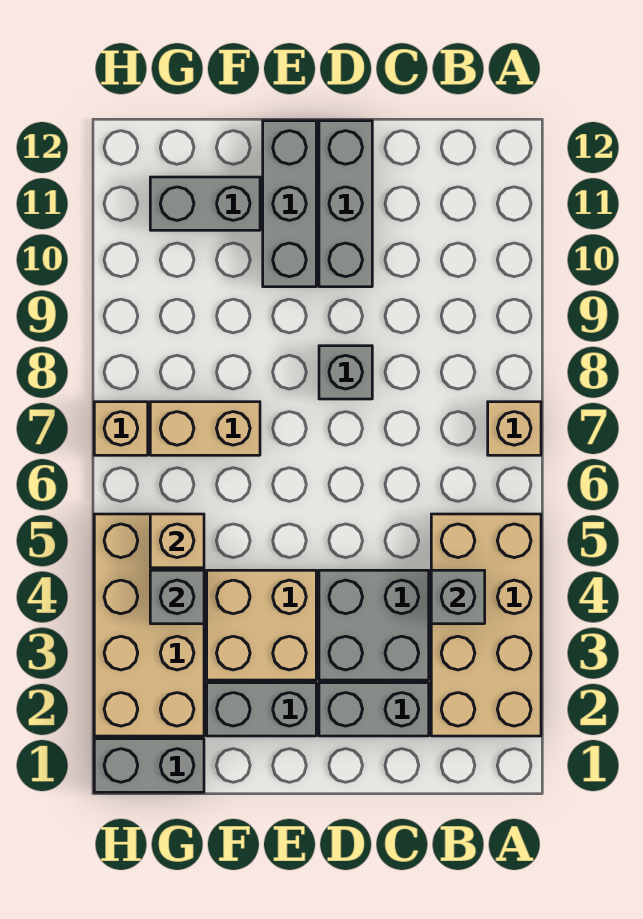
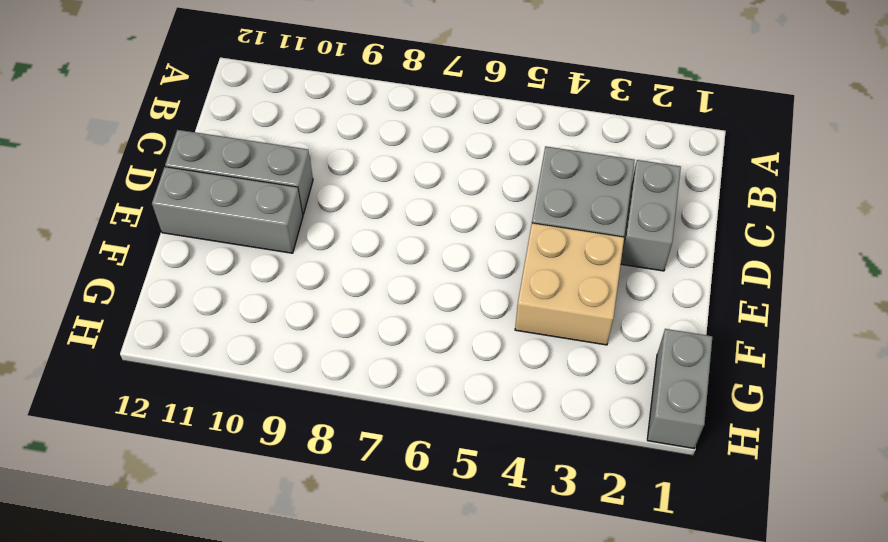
none -> tan 2x4 brick [431,514,541,736]
none -> tan 1x1 brick [488,402,541,455]
none -> grey 1x1 brick [319,346,372,399]

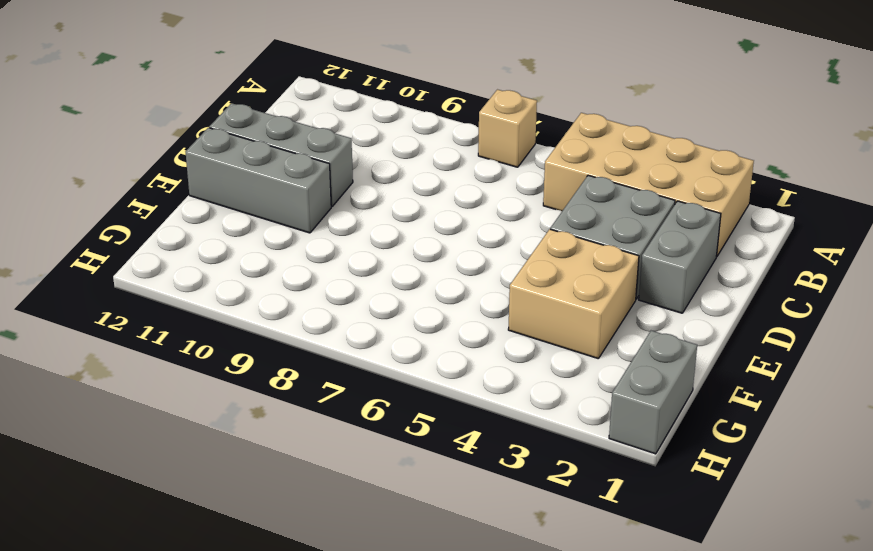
none -> grey 1x1 brick [319,346,372,399]
none -> grey 1x2 brick [207,683,316,736]
none -> tan 1x2 brick [150,402,260,455]

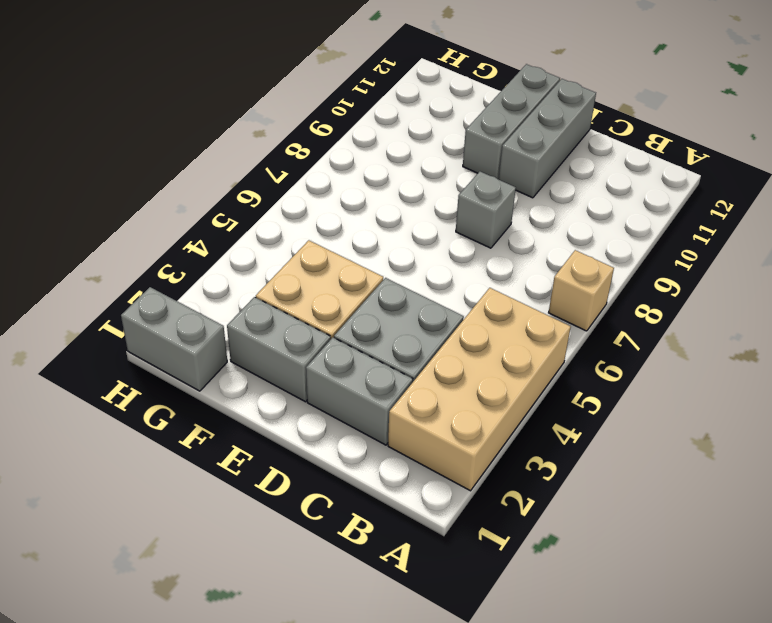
none -> tan 1x2 brick [150,402,260,455]
none -> grey 1x2 brick [150,177,260,230]
none -> tan 2x4 brick [94,514,204,736]

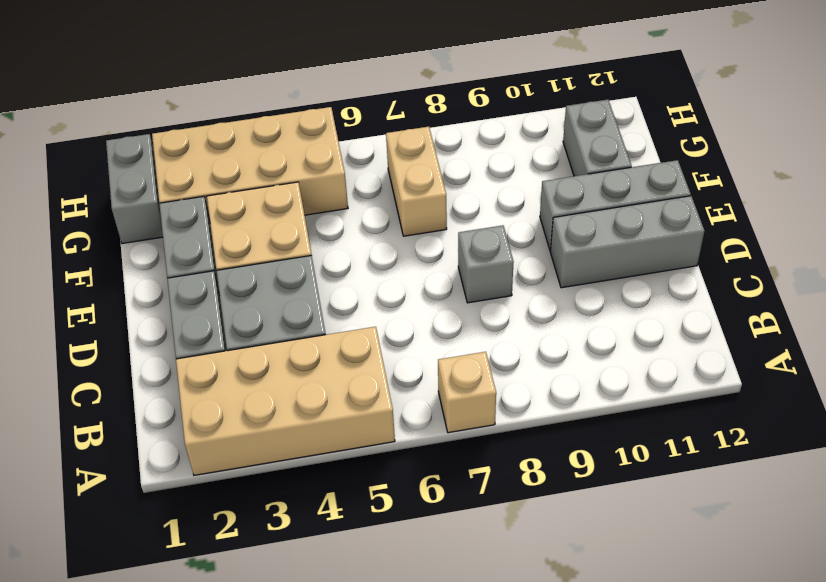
none -> tan 1x1 brick [94,402,148,455]
none -> grey 1x1 brick [431,570,485,624]
none -> grey 1x1 brick [150,570,204,624]

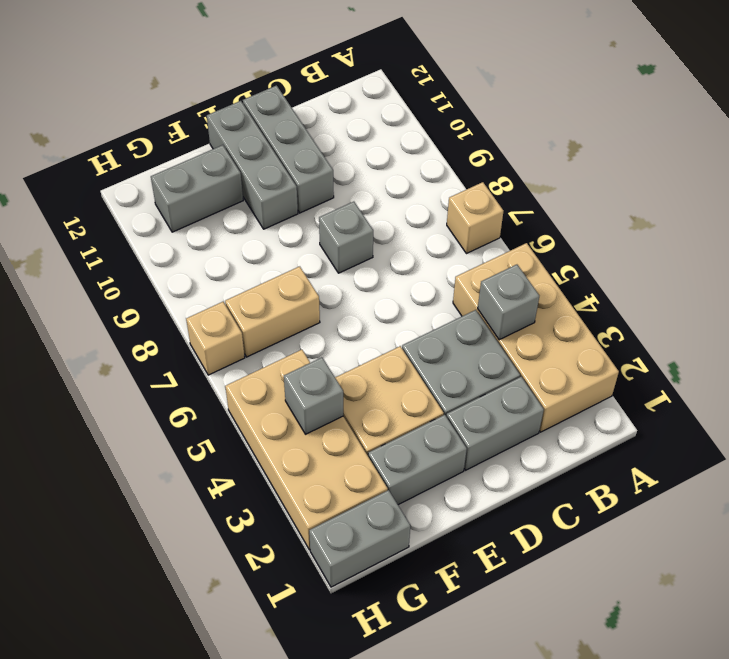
none -> tan 1x1 brick [150,514,204,568]

